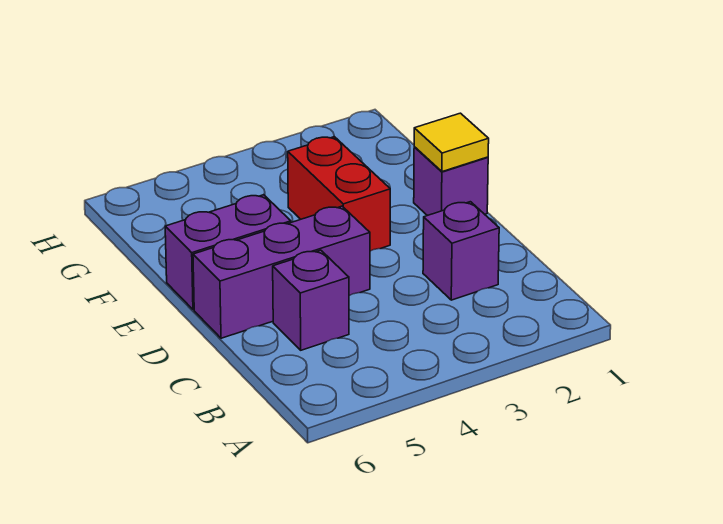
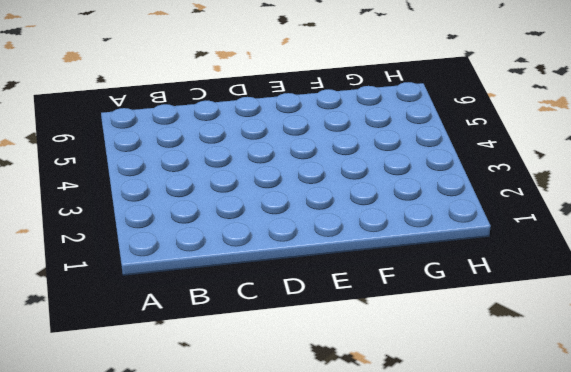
none -> purple 1x1 brick [423,202,499,300]
none -> purple 1x1 brick [273,250,349,350]

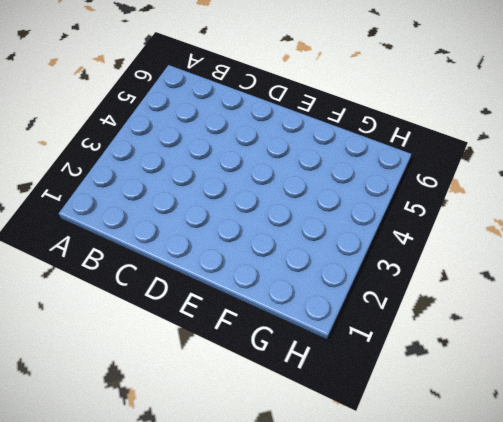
none -> purple 1x1 brick [423,202,499,300]
none -> purple 1x1 brick [273,250,349,350]

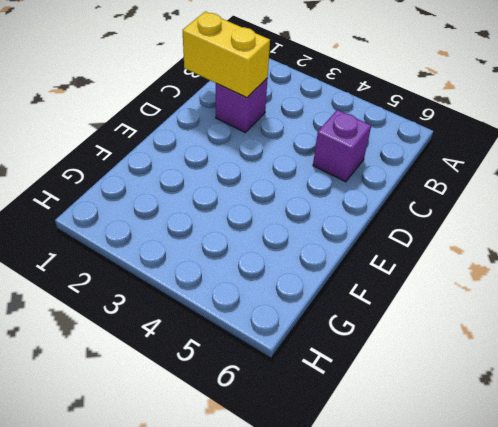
yellow 1x2 brick [183,12,270,98] -> none
none -> purple 1x3 brick [193,206,370,338]
none -> purple 1x1 brick [414,147,488,216]

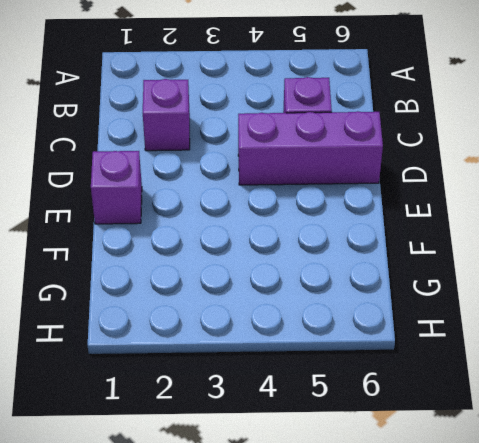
none -> red 1x2 brick [288,137,390,251]
none -> purple 1x2 brick [165,195,291,310]

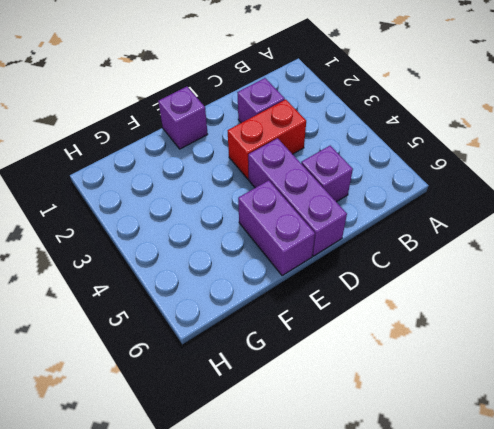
red 1x2 brick [228,99,306,179] -> red 1x2 brick moved to [288,137,390,251]
none -> yellow 1x1 tile [414,113,489,172]

